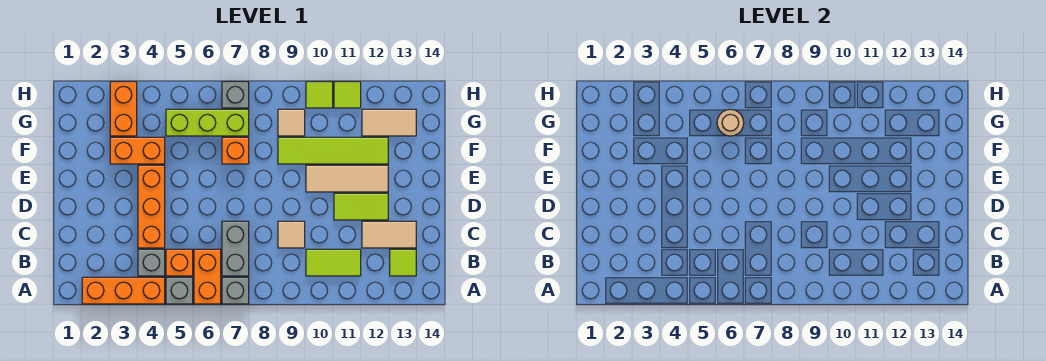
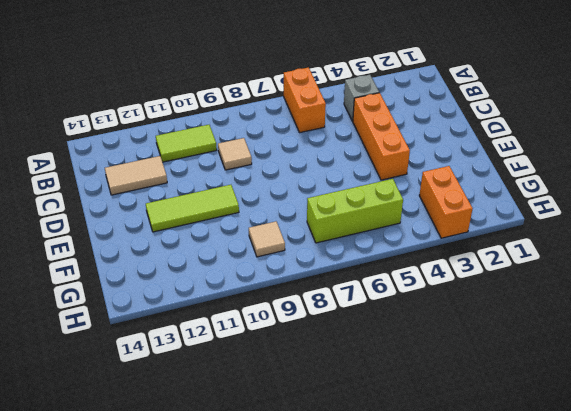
lime 1x3 tile [146,185,239,232] -> tan 1x3 tile [306,165,388,192]
none -> orange 1x3 brick [82,277,165,304]
none -> grey 1x1 brick [166,277,193,304]
none -> grey 1x1 brick [222,277,249,304]

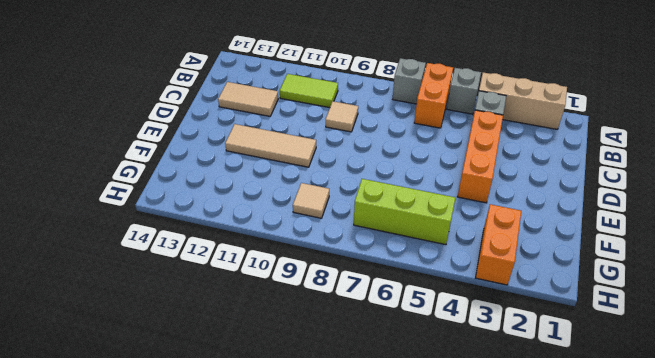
tan 1x3 brick [479,73,567,129] -> orange 1x3 brick [82,277,165,304]
none -> orange 1x1 brick [166,249,193,276]
none -> grey 1x2 brick [222,221,249,276]
none -> lime 1x1 tile [390,249,416,276]

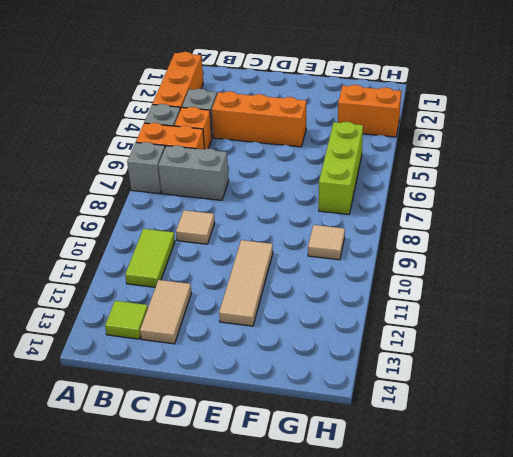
none -> lime 1x2 tile [334,193,388,220]
none -> orange 1x2 brick [110,137,165,164]
none -> orange 1x1 brick [222,137,249,164]

